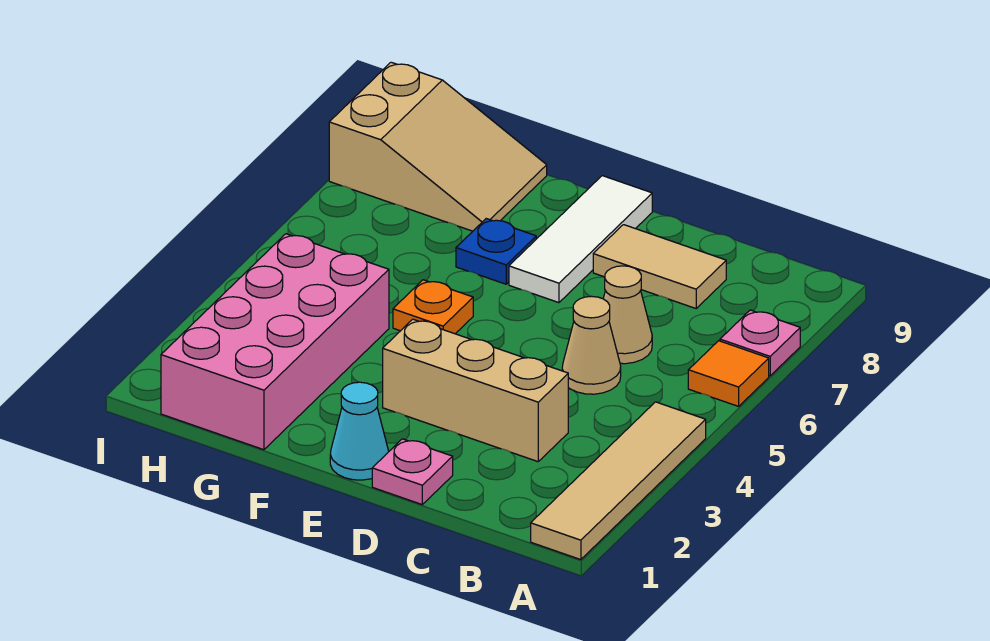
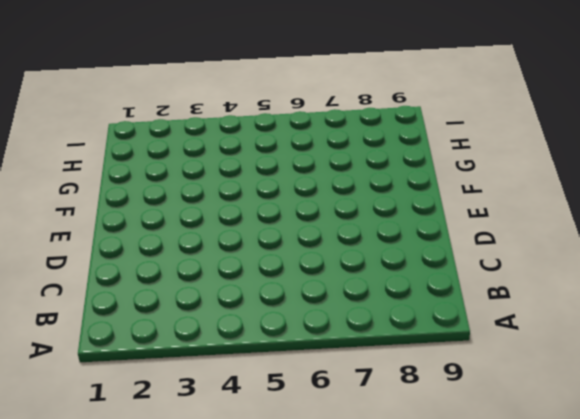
none -> tan 1x4 tile [531,402,706,560]
none -> orange 1x1 tile [688,341,769,406]
none -> pink 1x1 plate [720,310,800,376]

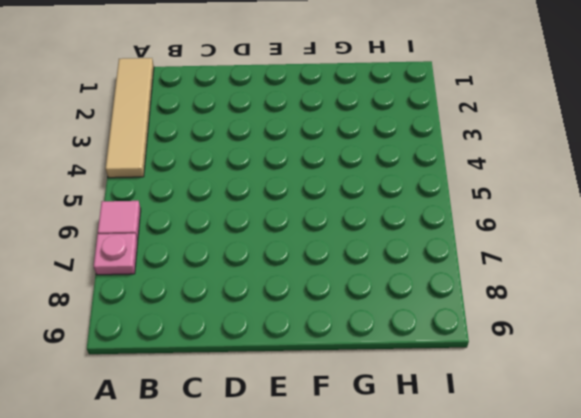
pink 1x1 tile [98,201,141,240] -> orange 1x1 tile [688,341,769,406]
none -> tan 1x3 brick [383,319,568,462]
none -> tan 1x1 cone [562,296,621,394]
none -> tan 1x1 cone [603,266,652,364]

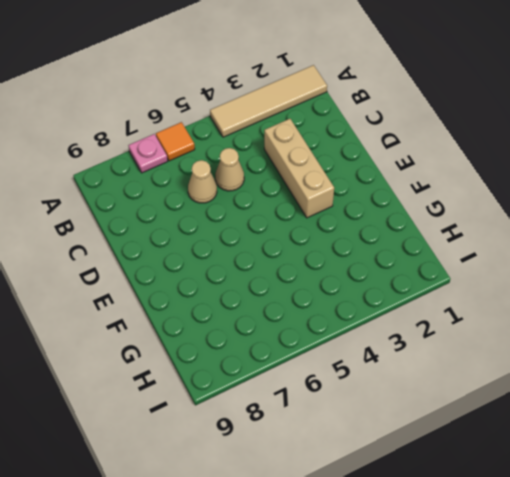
none -> tan 1x2 tile [593,225,726,308]
none -> pink 1x1 plate [372,439,453,504]
none -> cyan 1x1 cone [330,382,389,480]

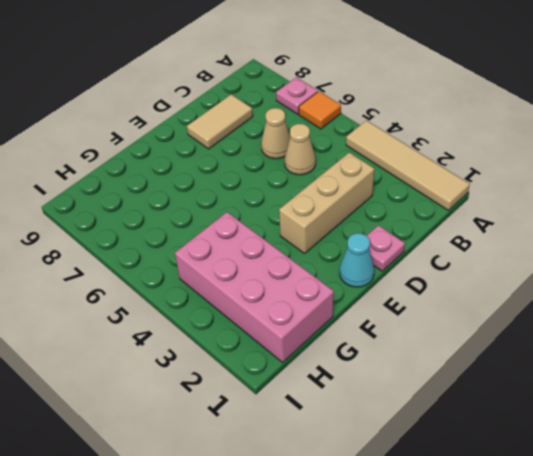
none -> white 1x3 tile [509,176,652,303]
none -> orange 1x1 plate [393,280,473,334]
none -> blue 1x1 plate [456,219,536,284]

